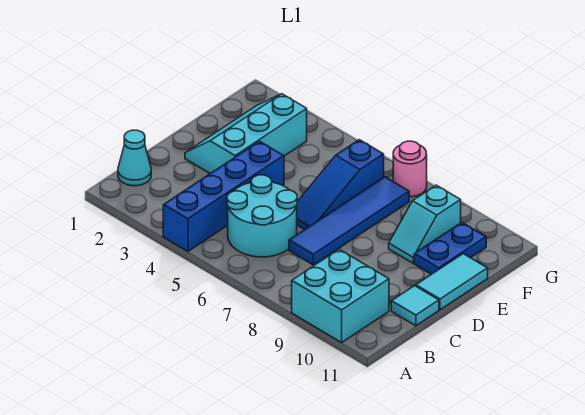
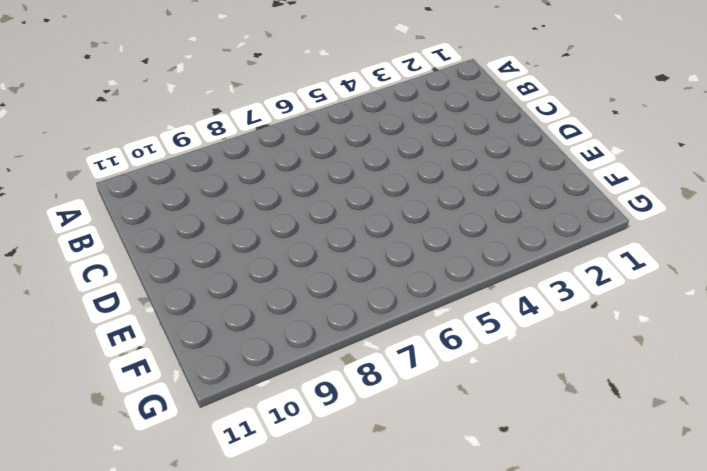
none -> blue 1x4 brick [163,141,284,251]
none -> cyan 2x2 brick [292,249,389,342]
none -> cyan 1x1 cone [118,130,151,186]

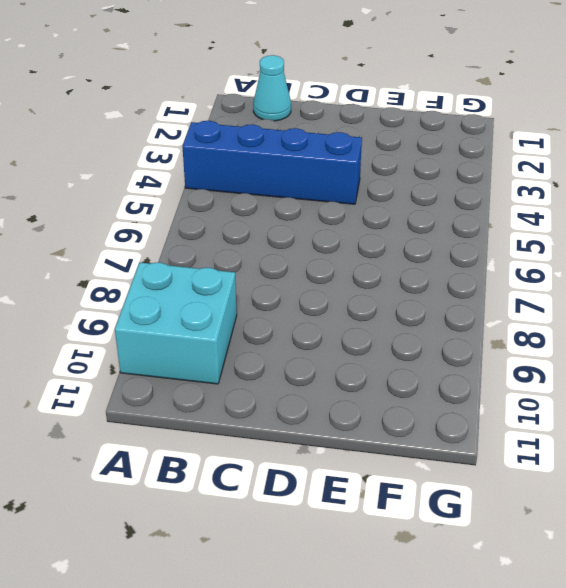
none -> cyan 2x2 round brick [227,175,297,257]
none -> blue 1x4 tile [289,177,409,265]
none -> cyan 1x1 tile [391,286,439,326]

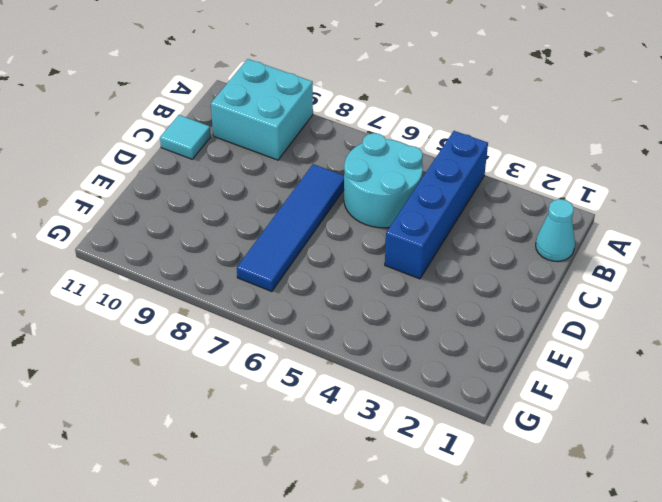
none -> cyan 2x3 slope [185,94,307,173]
none -> blue 1x3 slope [296,140,384,230]
none -> cyan 1x2 tile [416,254,488,310]

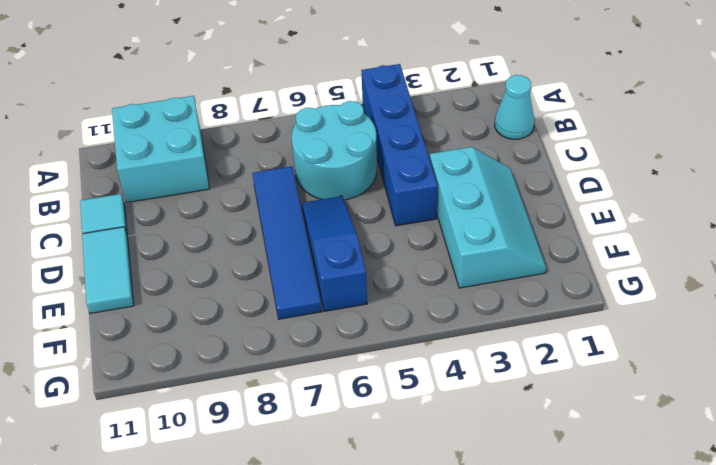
none -> cyan 1x2 slope [389,185,461,263]
none -> blue 1x2 plate [414,223,486,274]
none -> pink 1x1 round brick [393,141,427,197]

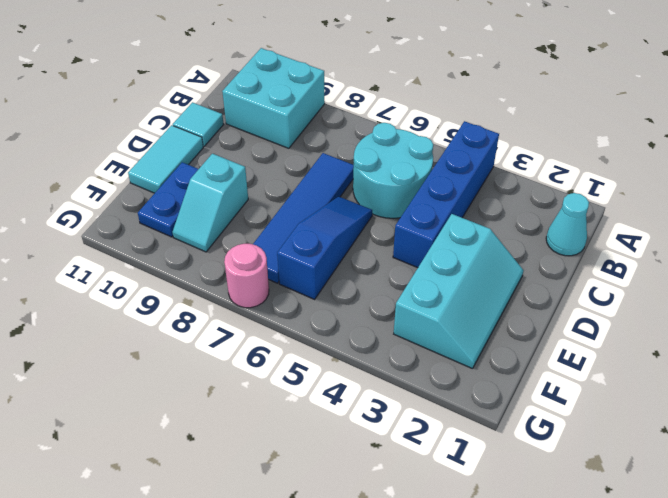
cyan 1x2 slope [172,154,248,252] -> cyan 1x2 slope turned to [389,185,461,263]

